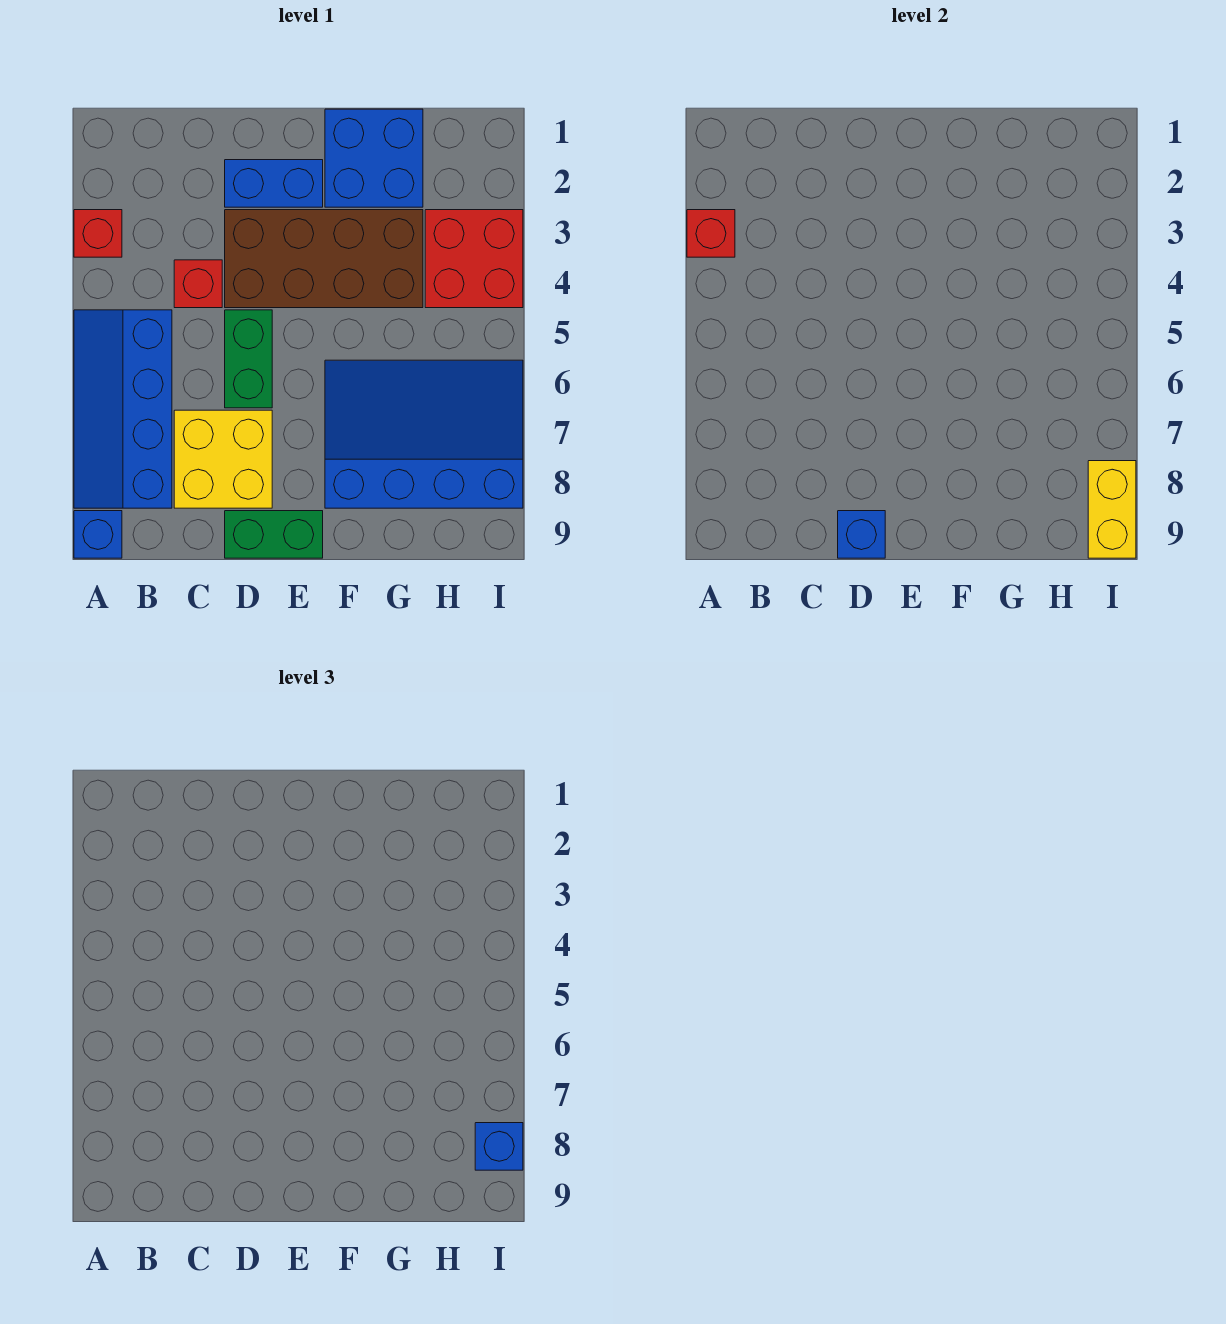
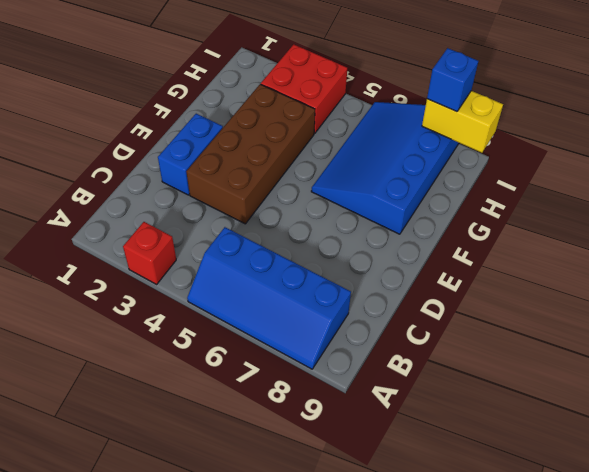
none -> blue 1x1 brick [74,511,122,558]
none -> red 1x1 brick [174,260,222,308]
none -> yellow 2x2 brick [174,410,272,508]

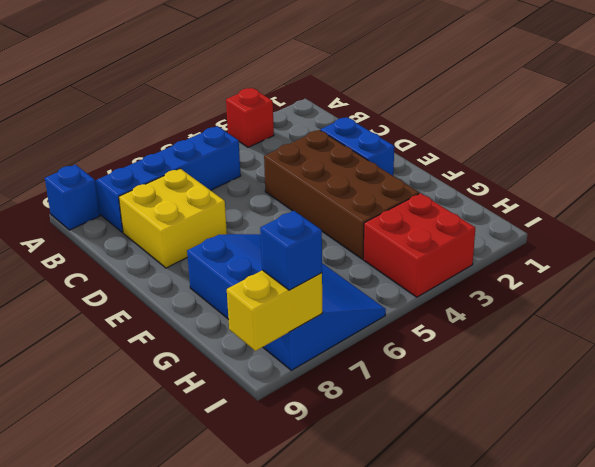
none -> red 1x1 brick [174,260,222,308]
none -> green 1x2 brick [225,310,272,408]
none -> green 1x2 brick [225,511,323,558]

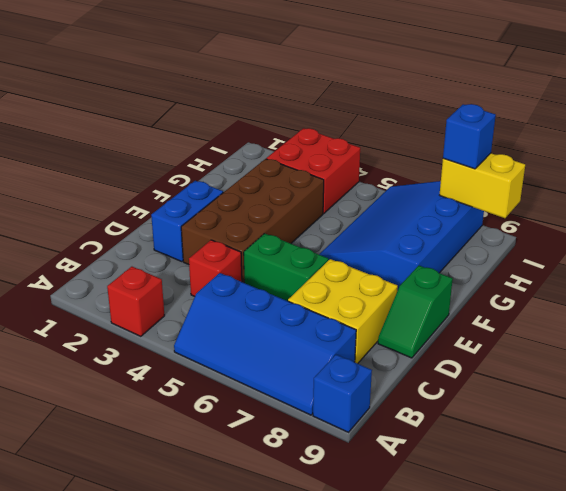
green 1x2 slope [378,266,453,358] -> green 1x2 brick [225,511,323,558]
none -> blue 2x2 brick [325,109,423,207]
none -> red 1x1 brick [687,210,735,257]
none -> blue 1x1 brick [838,511,885,558]

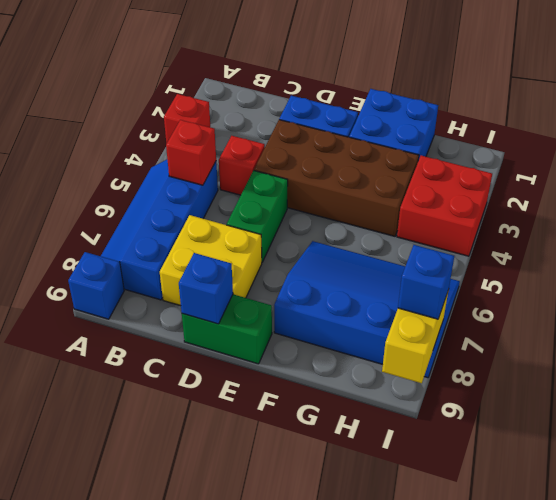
red 1x1 brick [166,120,216,185] -> red 1x1 brick moved to [687,210,735,257]

